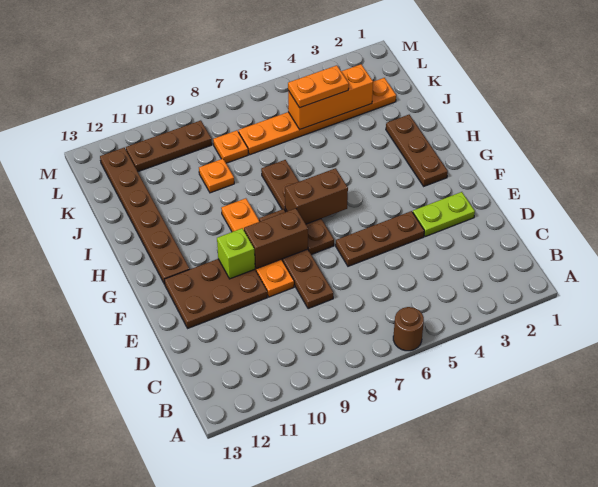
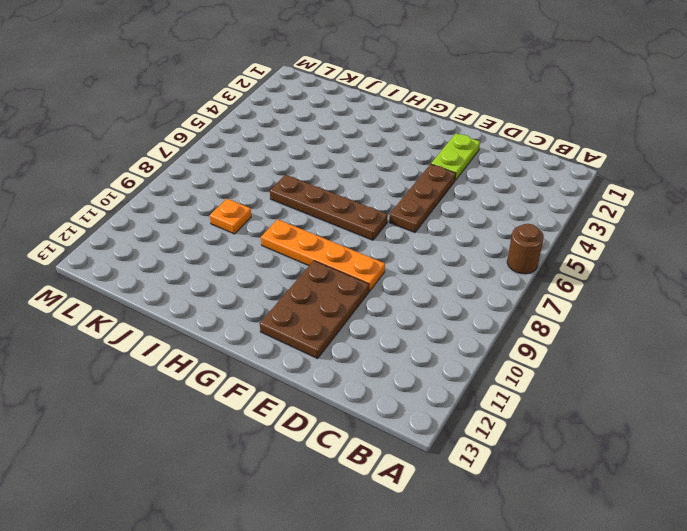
none -> brown 1x4 plate [259,209,333,309]
none -> brown 1x3 plate [386,115,448,186]
none -> brown 1x6 plate [100,148,190,284]

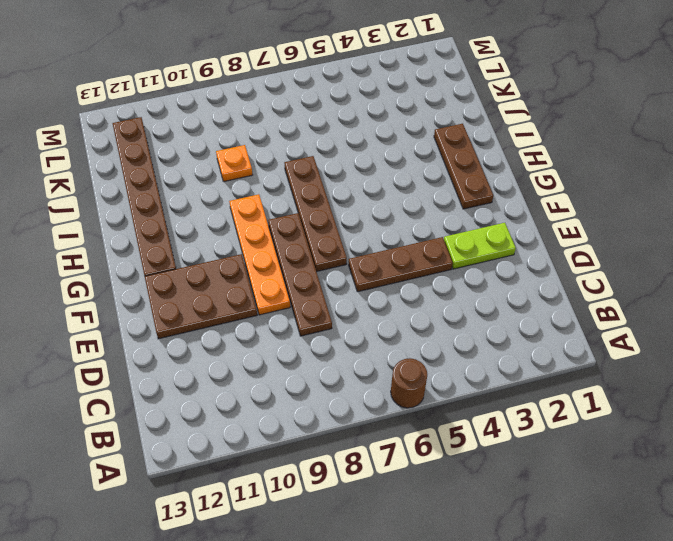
none -> orange 1x6 plate [239,78,396,155]
none -> orange 1x1 plate [213,130,248,163]
none -> brown 1x3 plate [126,120,212,172]

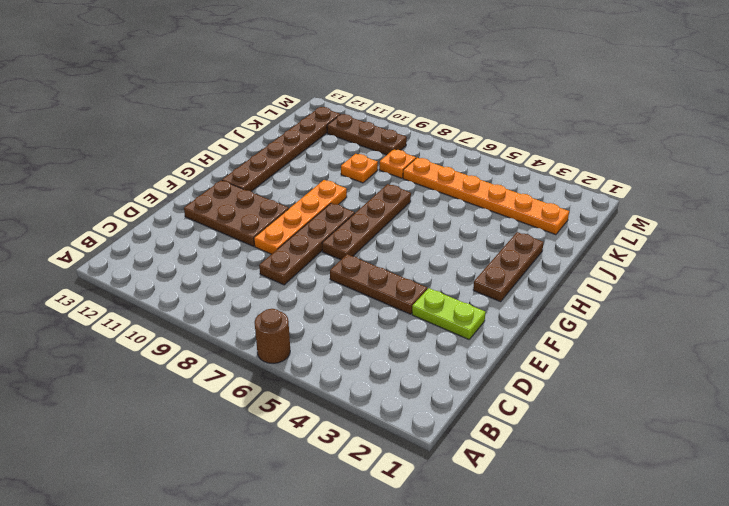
none -> brown 1x2 brick [244,208,308,269]
none -> lime 1x1 brick [217,228,255,279]
none -> brown 1x2 brick [285,168,348,224]

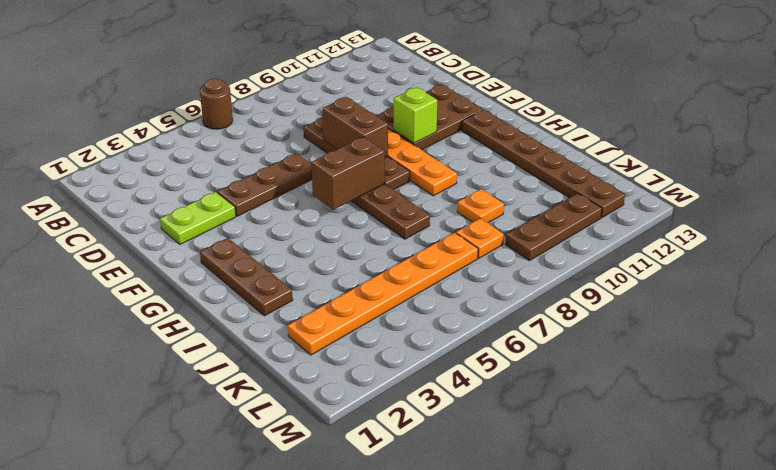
brown 1x2 brick [322,97,388,157] -> brown 1x2 brick turned to [244,208,308,269]
none -> orange 1x3 brick [288,64,373,130]
none -> orange 1x2 plate [288,65,349,108]

